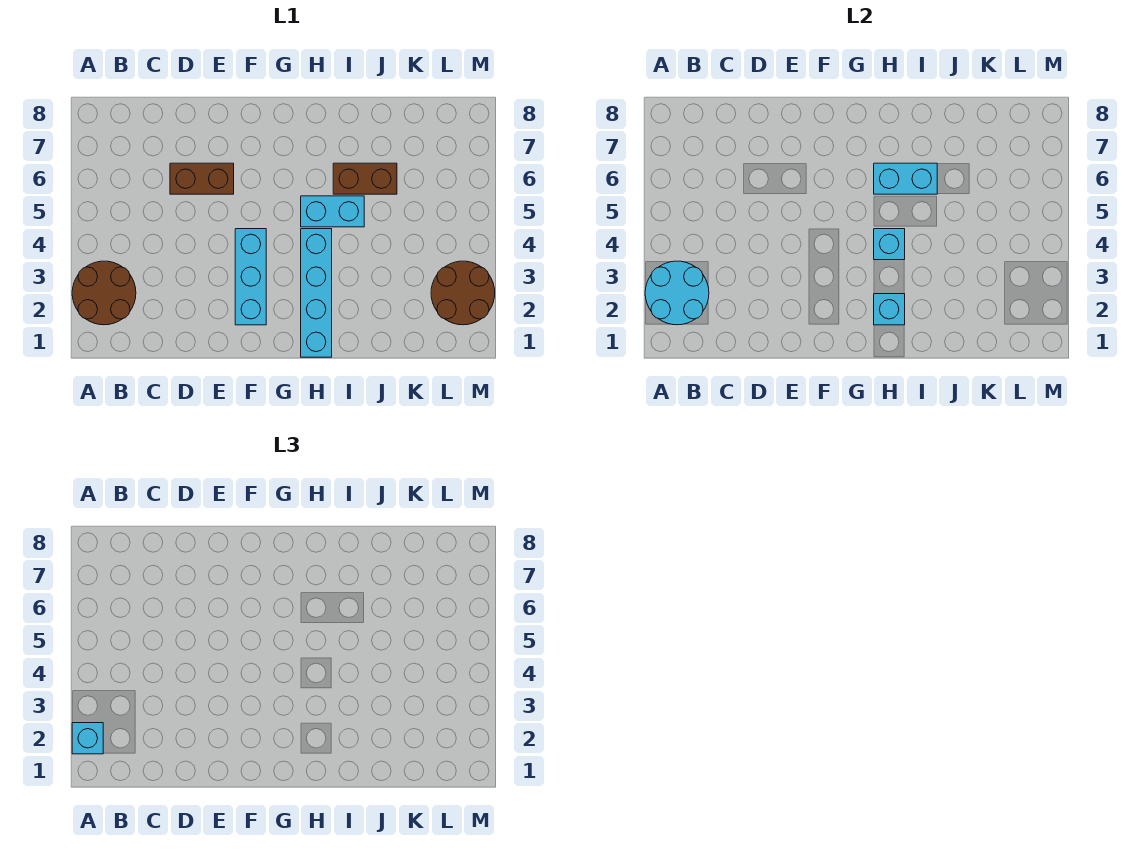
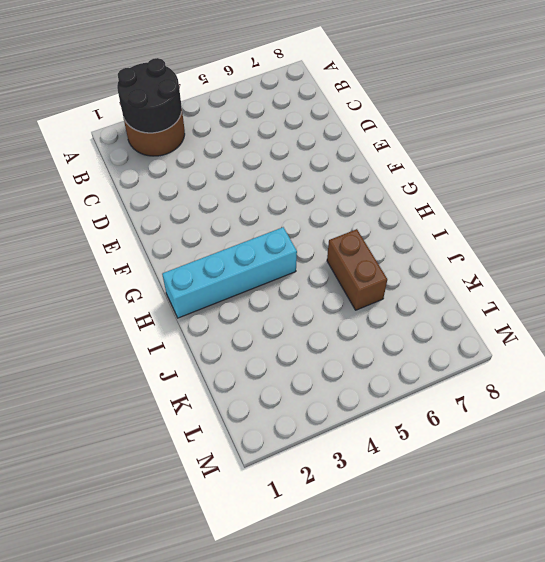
black 2x2 round brick [117,58,182,133] -> cyan 2x2 round brick [645,261,709,325]
none -> brown 1x2 brick [170,163,234,194]
none -> cyan 1x3 brick [235,229,266,325]
none -> cyan 1x2 brick [301,196,364,227]

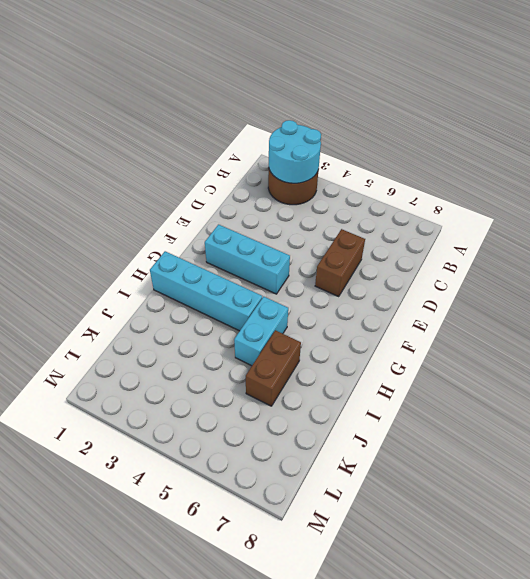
none -> brown 2x2 round brick [431,261,495,325]
none -> cyan 1x1 brick [874,294,905,325]
none -> cyan 1x1 brick [874,229,905,260]

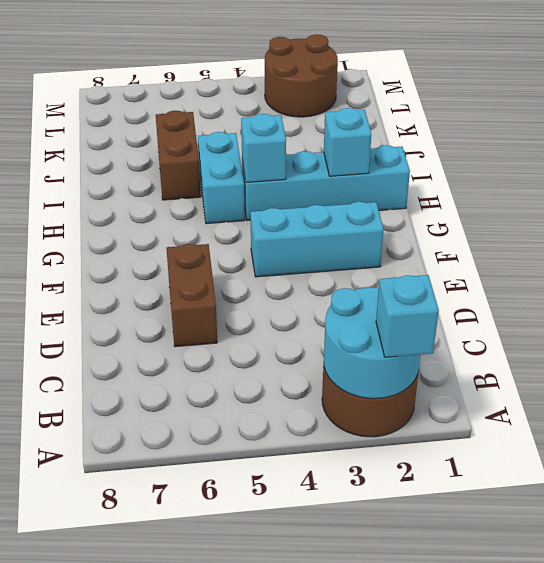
none -> cyan 1x2 brick [874,163,937,194]

